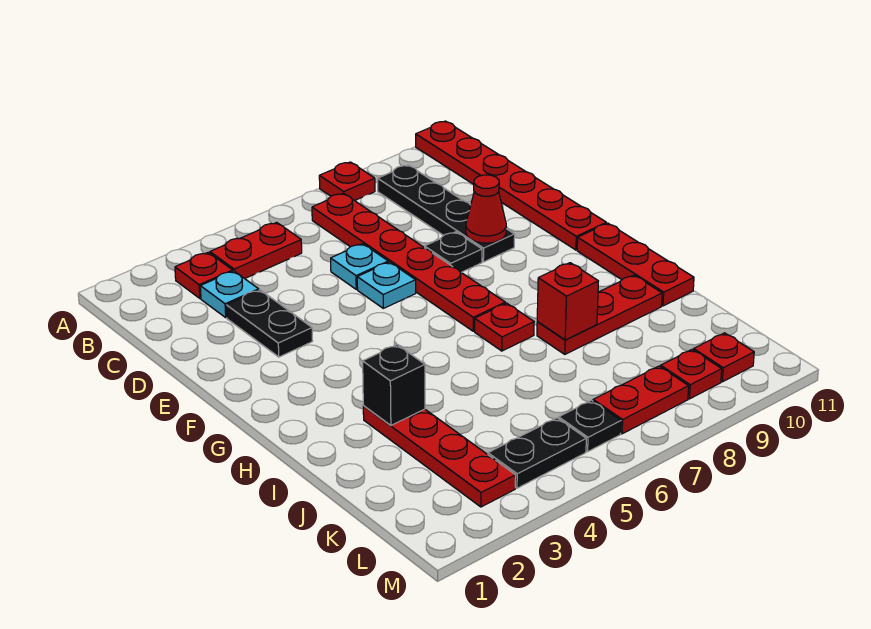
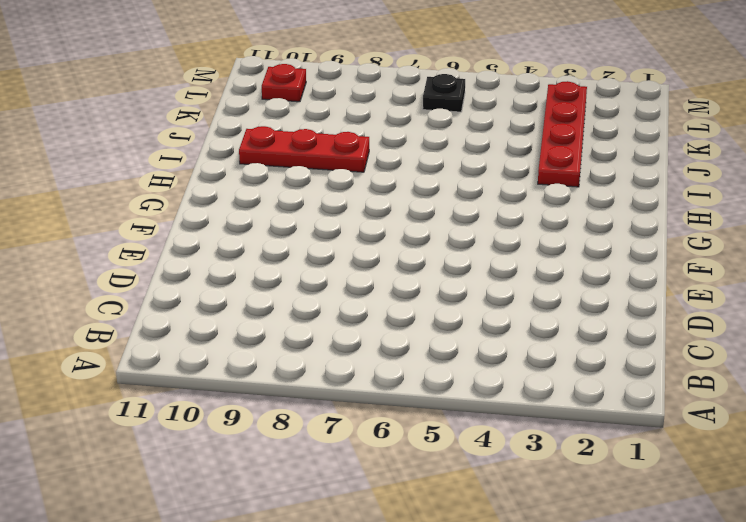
none -> red 1x1 plate [319,162,375,201]
none -> red 1x6 plate [416,121,606,250]
none -> red 1x1 plate [175,252,233,298]

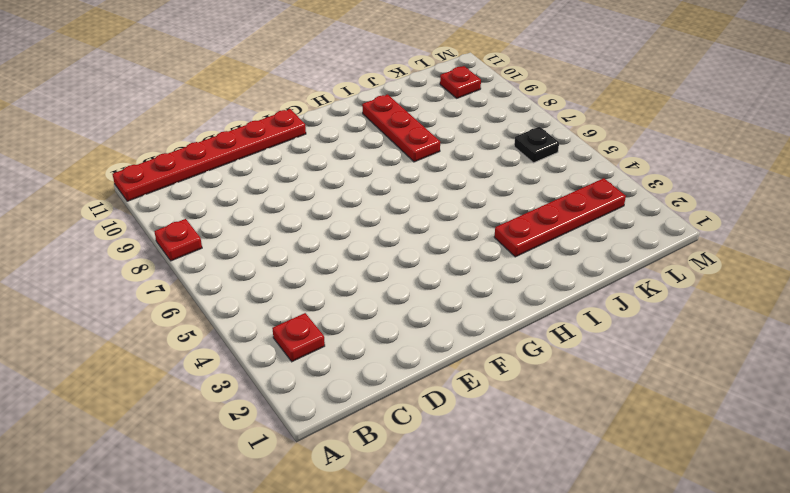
none -> red 1x2 plate [210,222,302,279]
none -> red 1x6 plate [312,193,505,331]
none -> black 1x4 plate [378,165,515,262]

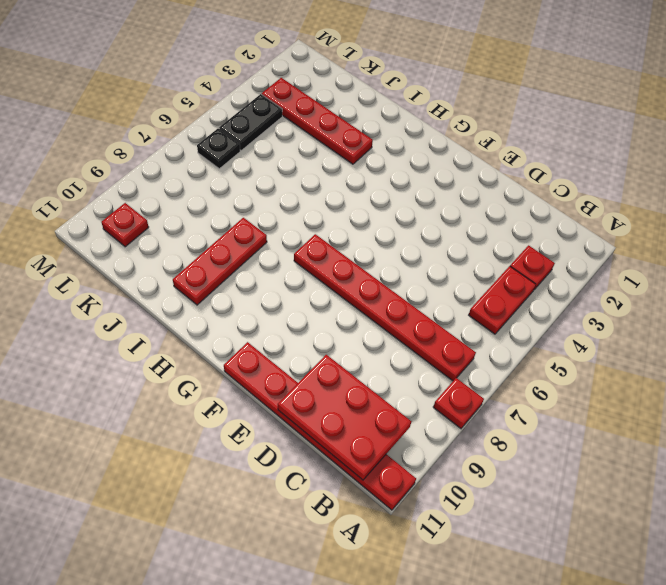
red 2x3 plate [278,355,412,480] -> none
none -> black 1x4 plate [378,165,515,262]
none -> cyan 1x1 plate [200,271,259,318]
none -> black 1x2 plate [226,290,312,357]

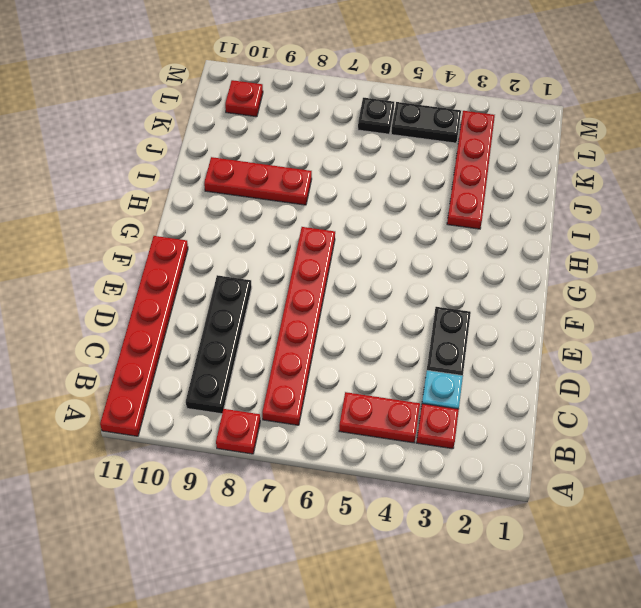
none -> cyan 1x1 plate [331,244,388,289]
none -> cyan 1x1 plate [357,262,416,308]
none -> black 1x1 plate [425,232,482,272]

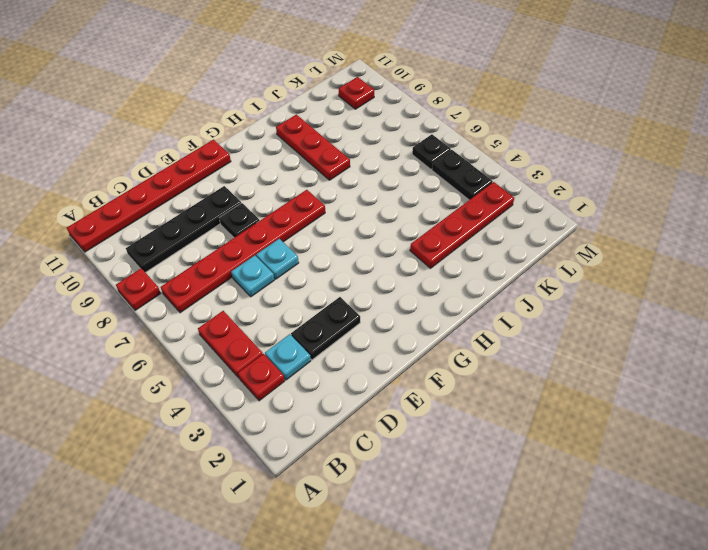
none -> red 1x3 plate [577,223,694,306]
none -> red 1x1 plate [475,303,534,351]
none -> red 1x2 plate [593,366,689,434]

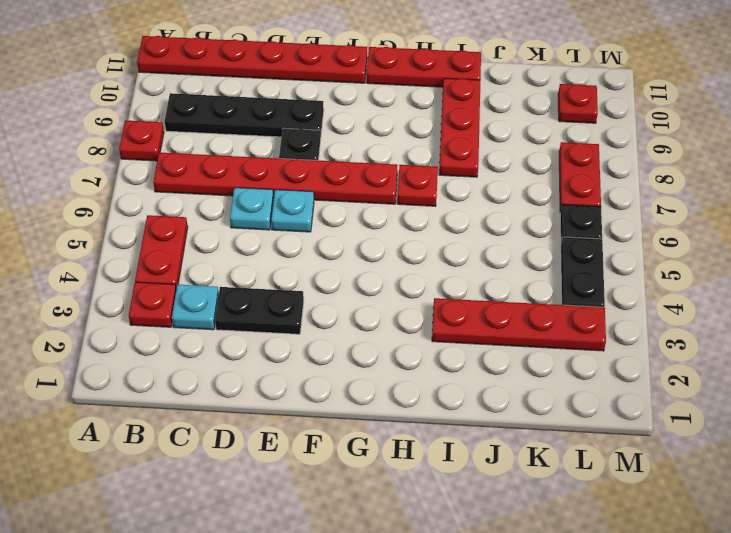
none -> red 1x1 plate [661,350,722,399]
none -> red 1x1 cone [466,175,506,243]
none -> black 1x1 brick [363,345,425,425]

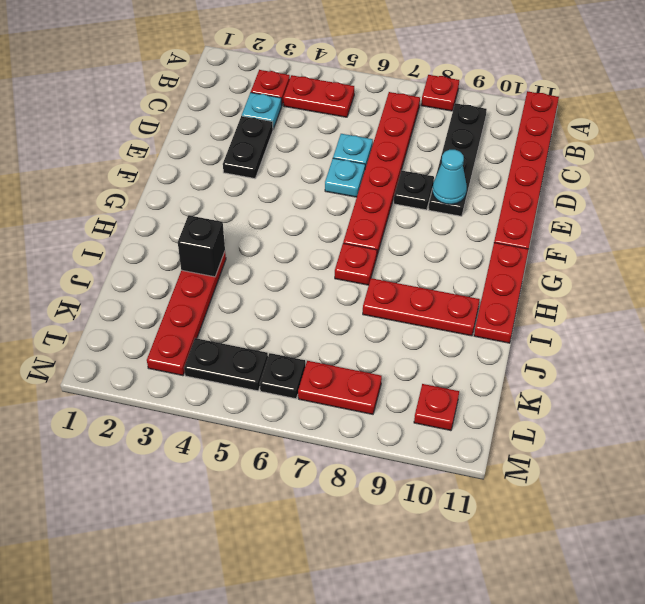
cyan 1x1 cone [432,150,467,204] -> red 1x1 cone [466,175,506,243]
none -> red 1x1 plate [661,350,722,399]
none -> red 1x1 brick [537,263,598,340]

